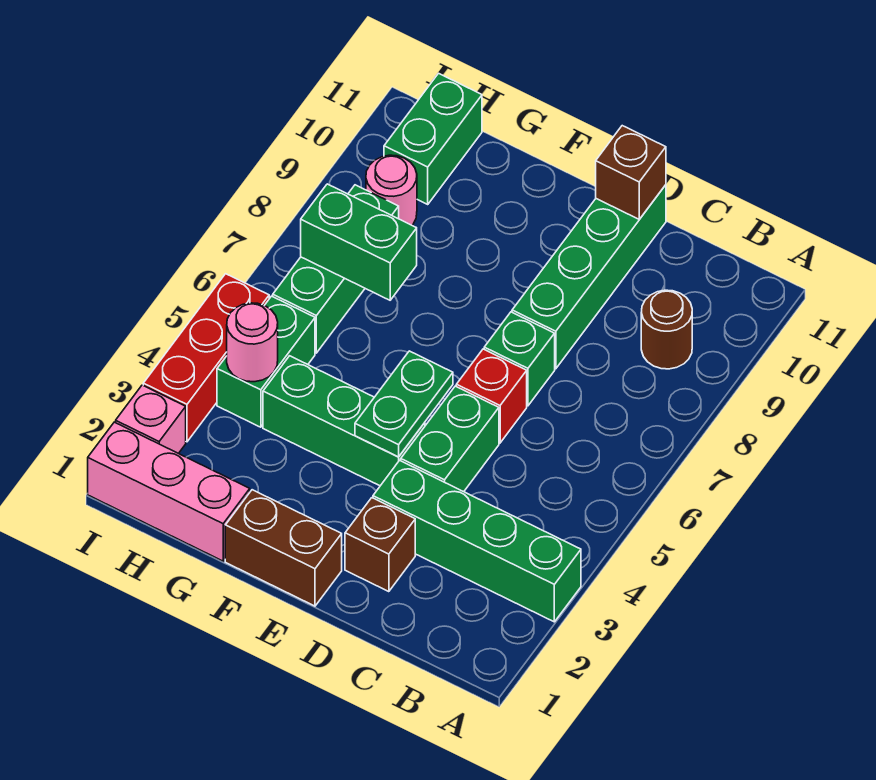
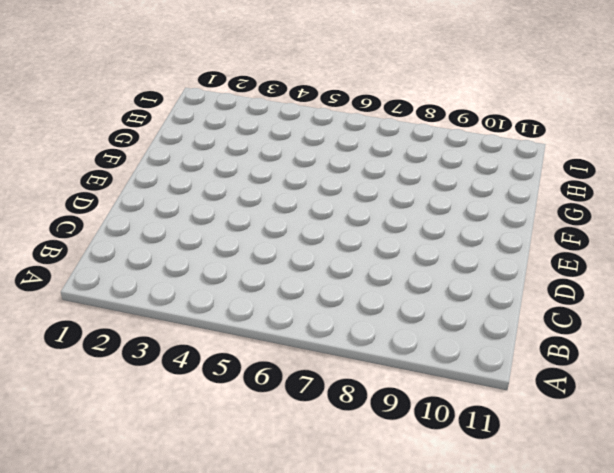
none -> green 1x4 brick [373,460,581,622]
none -> brown 1x1 round brick [641,290,692,369]
none -> brown 1x1 brick [345,498,415,592]

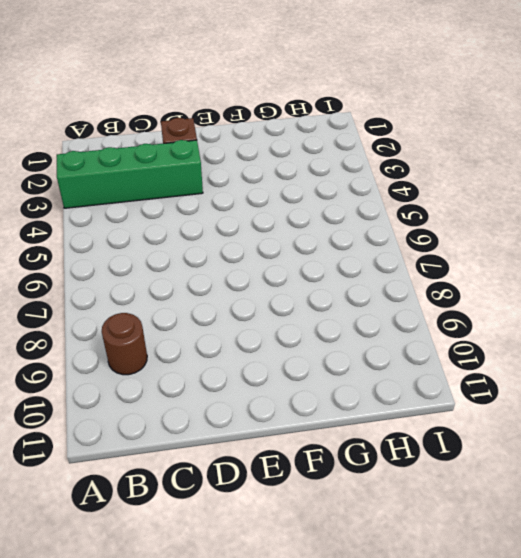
none -> green 1x2 brick [401,386,499,492]
none -> red 1x1 brick [456,349,527,443]
none -> green 1x1 brick [484,312,555,406]

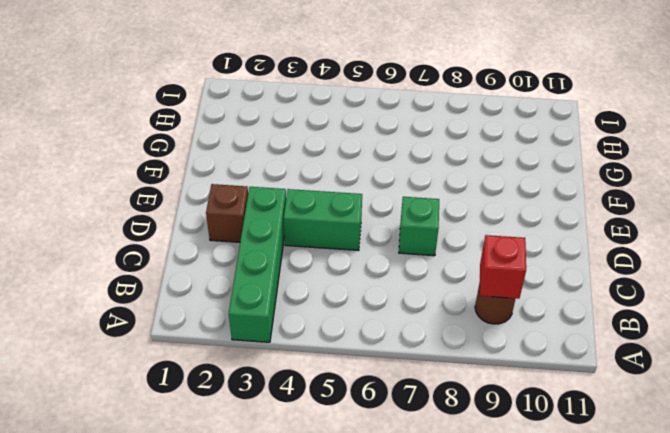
red 1x1 brick [480,235,526,299] -> red 1x1 brick moved to [456,349,527,443]
none -> green 1x4 brick [512,185,666,369]
none -> brown 1x2 brick [225,490,342,606]
none -> green 1x3 brick [263,356,425,486]

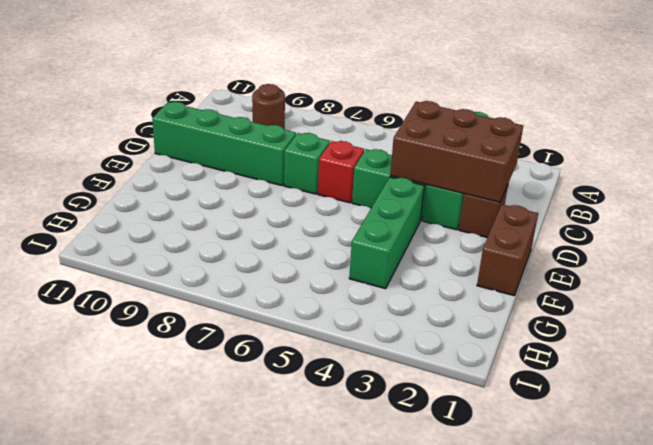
brown 2x3 brick [390,101,523,202] -> none
none -> pink 1x3 brick [88,422,250,561]
none -> green 1x2 brick [217,296,315,427]
none -> green 1x3 brick [273,185,399,353]

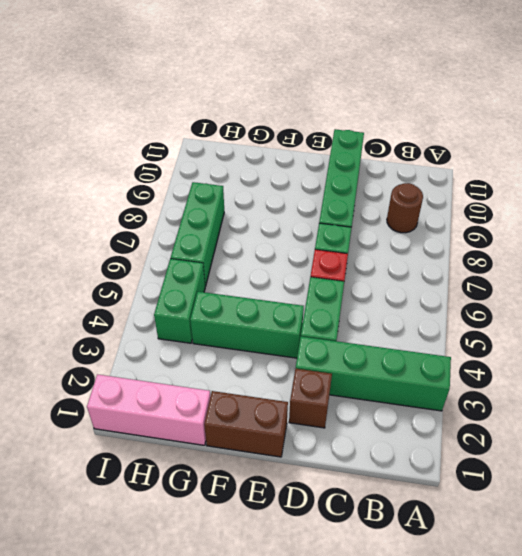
none -> pink 1x1 round brick [366,155,417,225]
none -> green 1x2 brick [384,73,482,204]
none -> pink 1x1 brick [116,385,186,453]

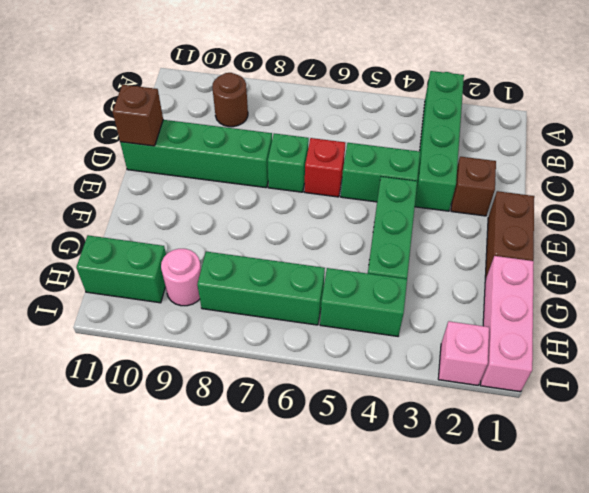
none -> red 1x3 brick [143,274,269,442]
none -> green 1x2 plate [355,351,453,457]
none -> green 1x2 brick [301,184,417,300]

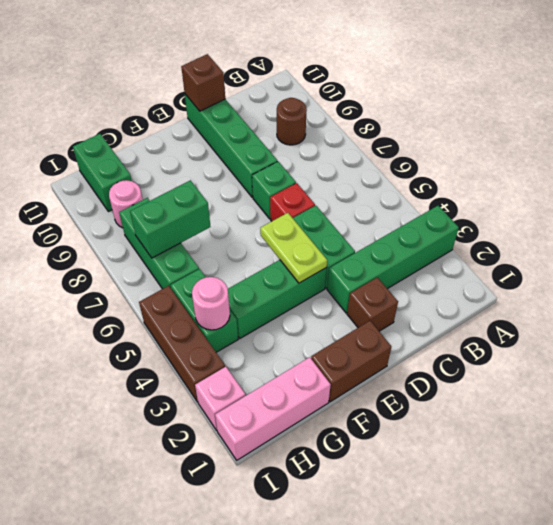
lime 1x2 plate [260,213,327,283] -> green 1x2 plate [355,351,453,457]
brown 1x3 brick [139,286,225,402] -> red 1x3 brick [143,274,269,442]

